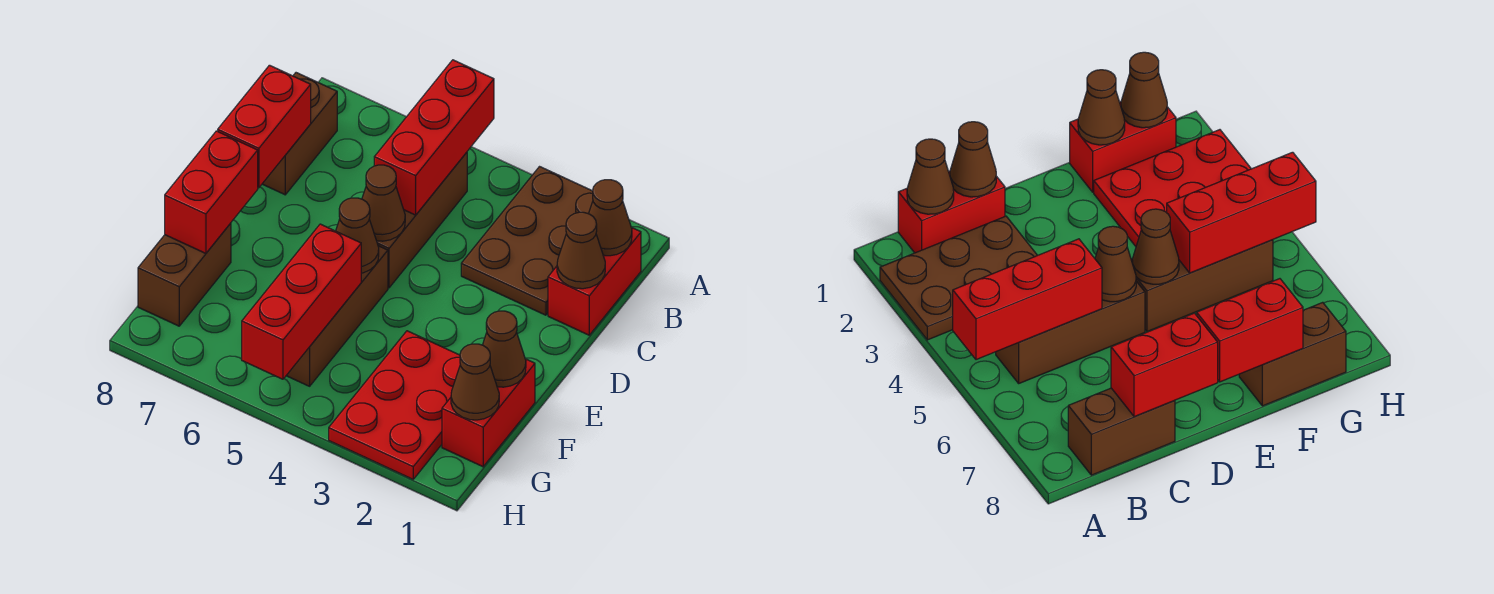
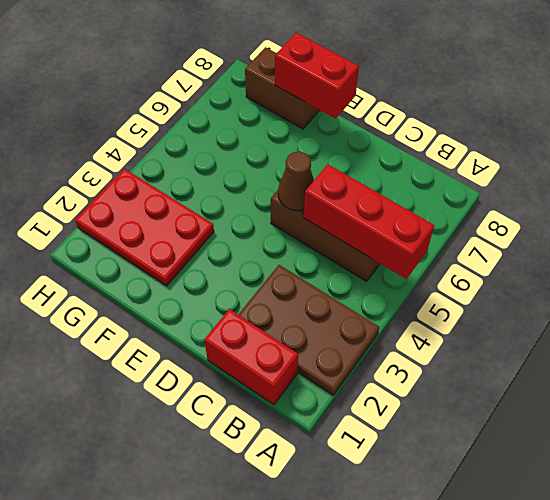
none -> brown 1x2 brick [262,73,337,195]
none -> brown 1x3 brick [286,246,388,386]
none -> red 1x2 brick [442,359,535,467]

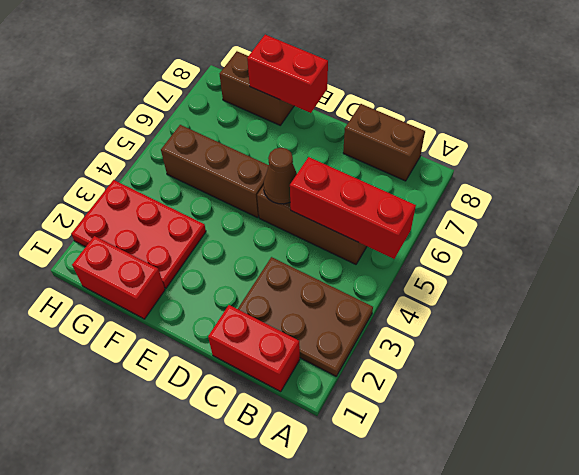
none -> brown 1x1 cone [589,180,632,256]
none -> brown 1x1 cone [557,212,605,289]
none -> red 1x2 brick [218,65,311,188]

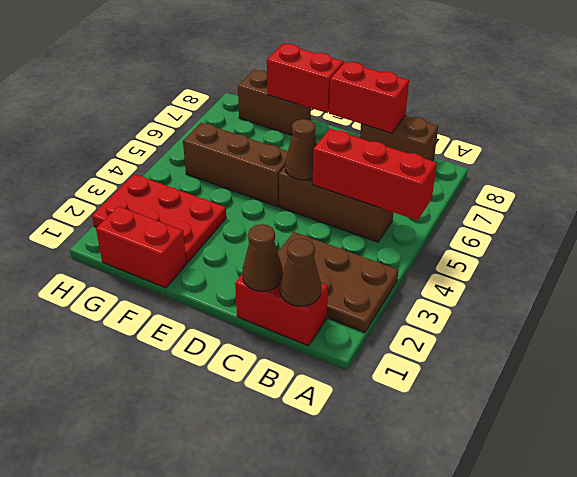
none -> brown 1x1 cone [336,198,379,273]
none -> brown 1x1 cone [483,311,526,387]
none -> red 1x3 brick [242,224,361,379]

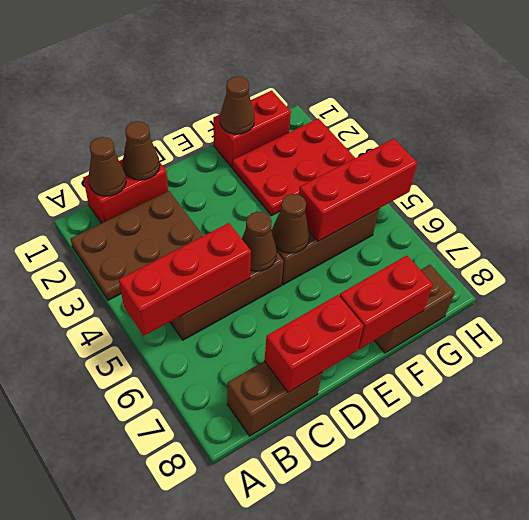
none -> brown 1x1 cone [451,344,499,420]

